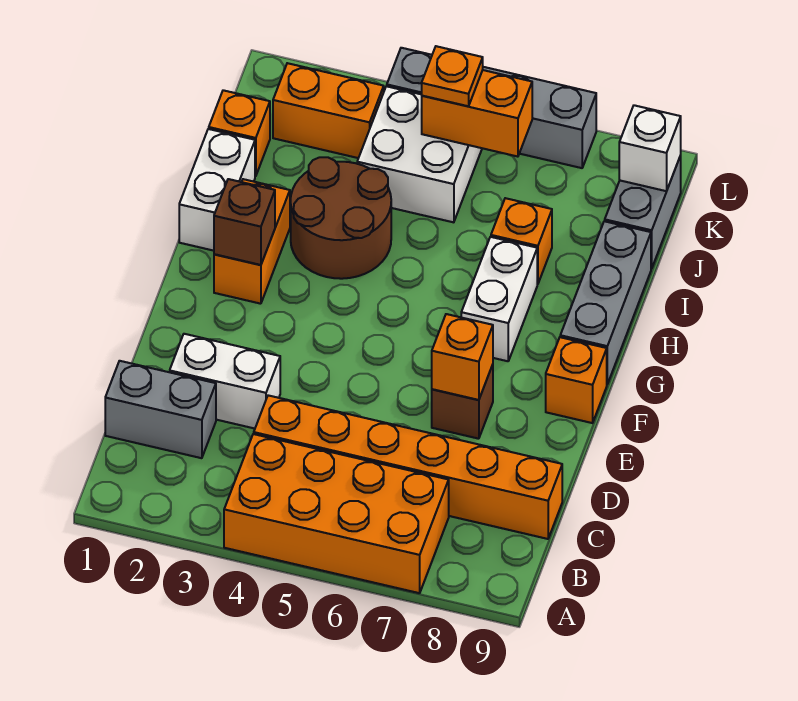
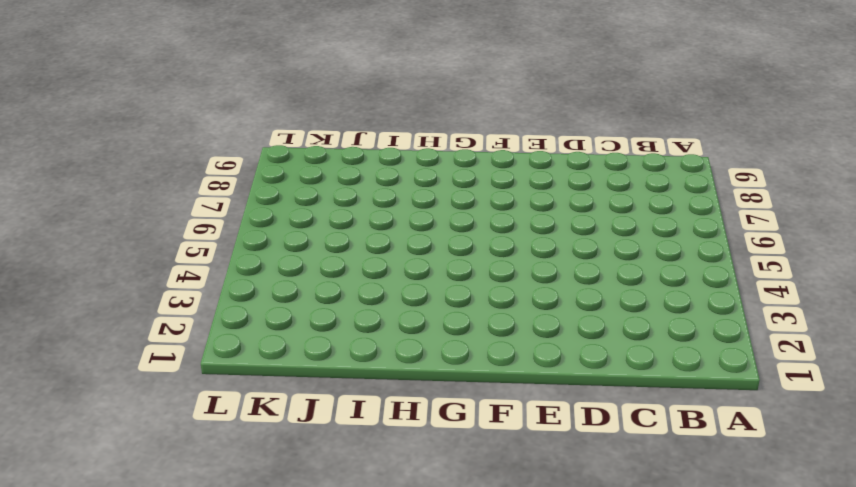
none -> orange 2x4 brick [224,434,449,593]
none -> grey 1x2 brick [105,361,216,458]
none -> orange 1x6 brick [254,395,562,539]

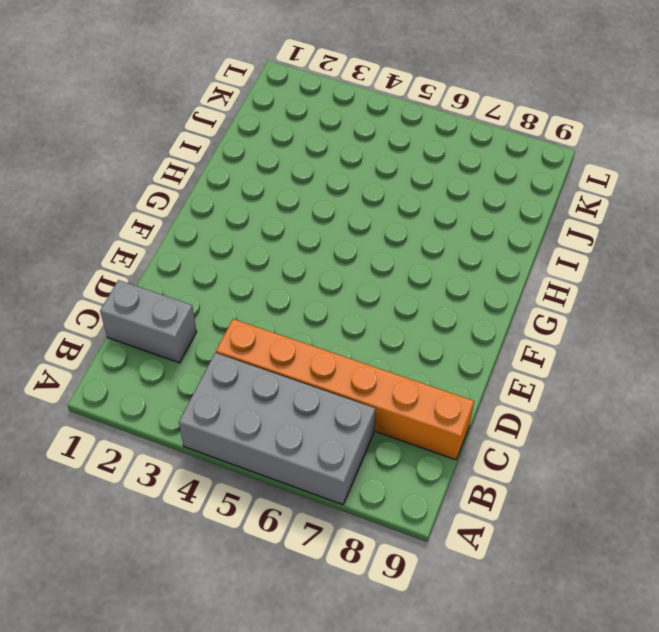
grey 2x4 brick [179,353,375,505] -> orange 2x4 brick [224,434,449,593]
none -> white 1x2 brick [170,334,280,429]
none -> brown 1x1 brick [432,365,493,439]
none -> orange 1x1 brick [546,337,607,423]

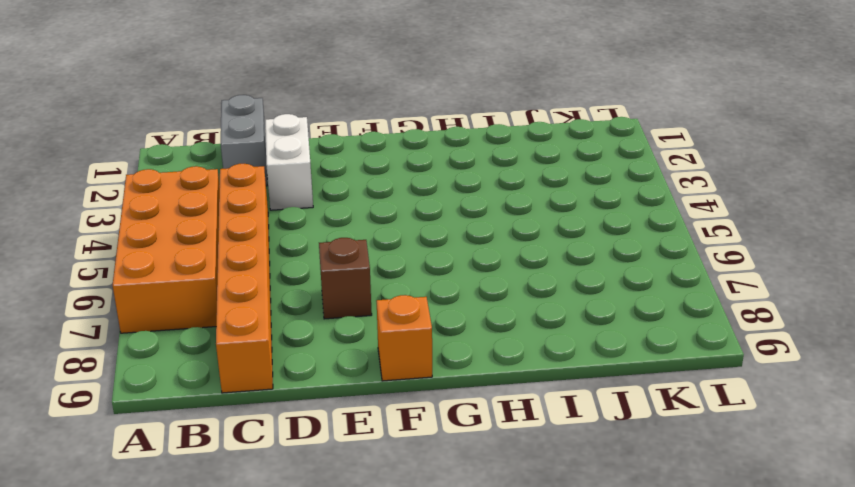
none -> orange 1x2 brick [214,179,290,304]
none -> white 1x2 brick [461,237,537,361]
none -> grey 1x3 brick [560,221,651,384]

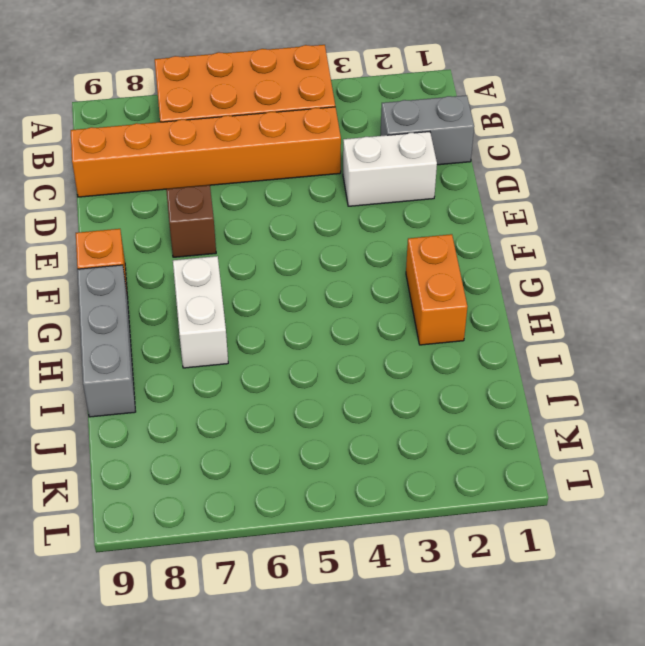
none -> white 1x2 brick [179,129,255,251]
none -> brown 2x2 round brick [291,157,391,279]
none -> orange 1x1 brick [491,198,552,284]

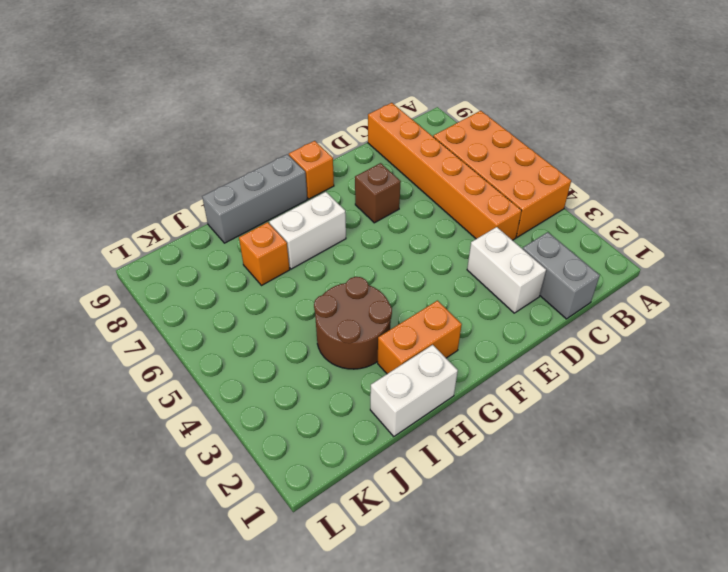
none -> orange 1x1 brick [209,90,270,176]
none -> white 2x2 brick [357,86,482,222]
none -> grey 1x2 brick [605,156,681,269]

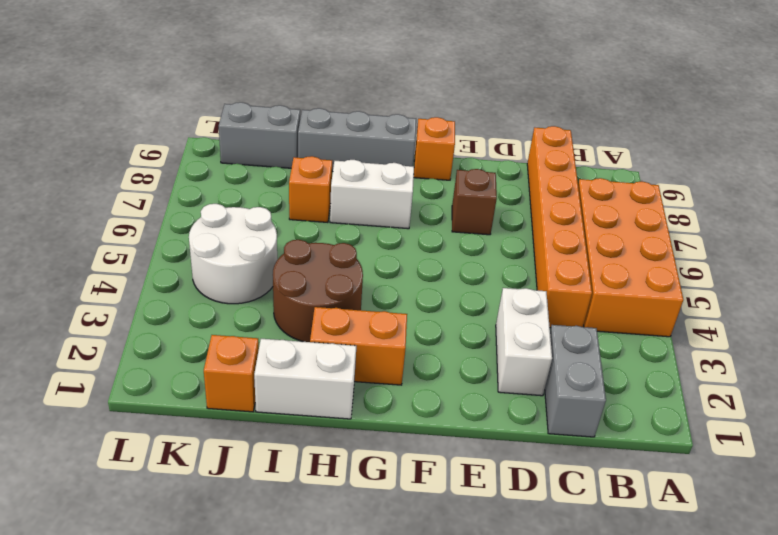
white 2x2 round brick [189,204,277,304] -> white 2x2 brick [357,86,482,222]
none -> orange 1x2 brick [273,63,384,158]
none -> grey 1x4 brick [387,48,596,168]
none -> orange 1x1 brick [432,314,493,400]

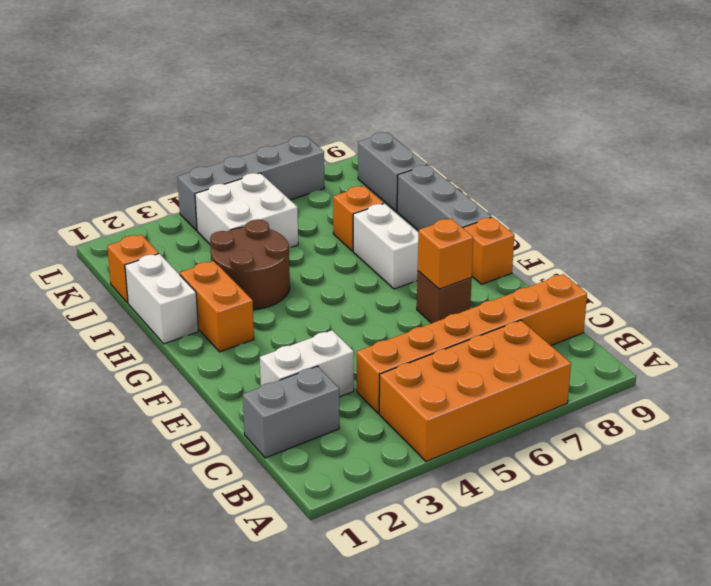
none -> orange 1x2 brick [273,63,384,158]
none -> brown 1x1 brick [214,179,275,265]
none -> orange 1x2 brick [422,70,532,157]

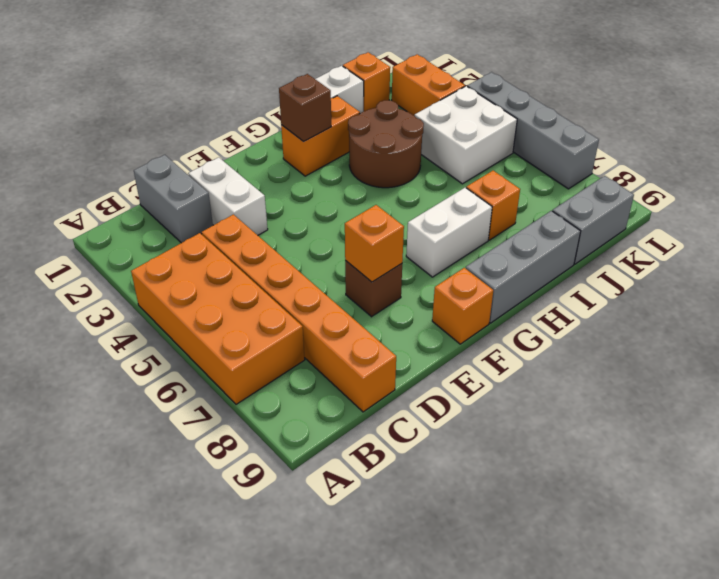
none -> orange 1x2 brick [422,70,532,157]
none -> white 1x1 brick [619,105,681,191]
none -> orange 1x1 plate [422,46,483,106]

